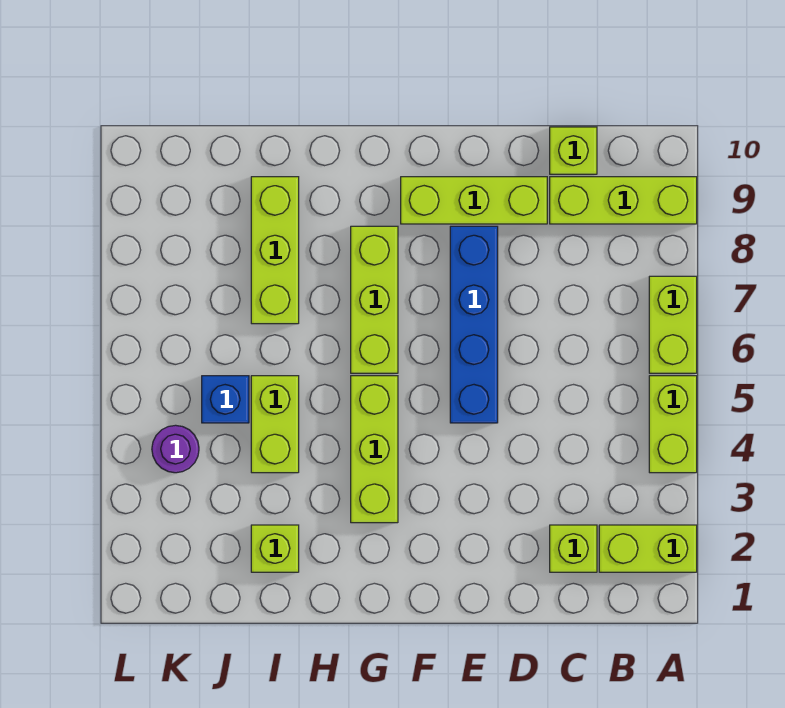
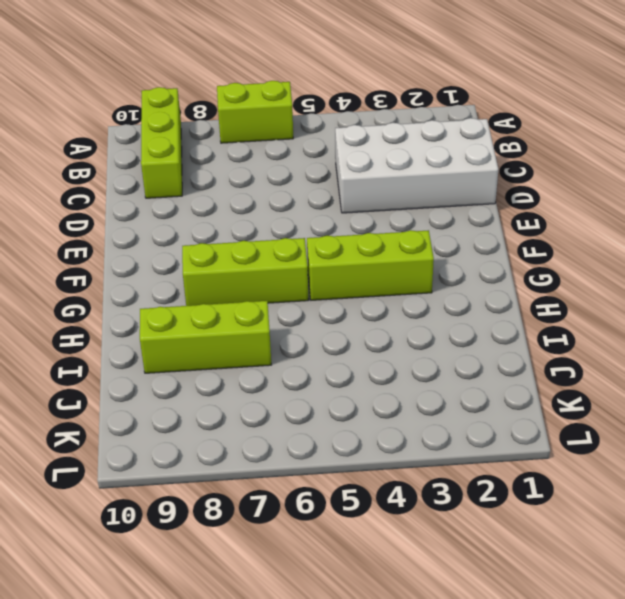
white 2x4 brick [335,118,498,213] -> lime 1x1 brick [550,525,597,572]
none -> lime 1x2 brick [599,525,697,572]
none -> lime 1x2 brick [649,376,697,473]
none -> lime 1x1 brick [550,127,597,174]

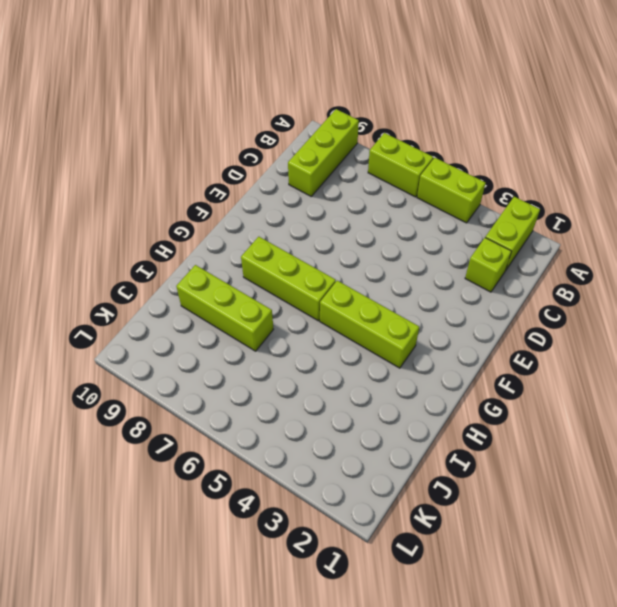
none -> lime 1x1 brick [550,127,597,174]
none -> lime 1x3 brick [401,177,547,224]
none -> blue 1x4 brick [450,226,498,423]

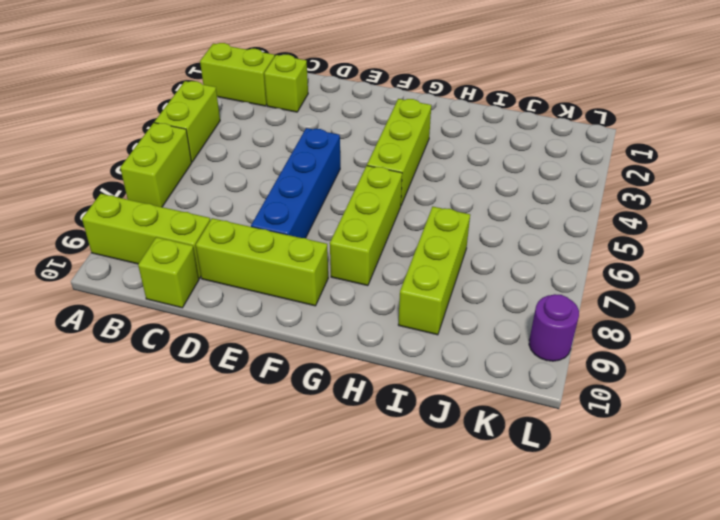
purple 1x1 round brick [529,294,579,361] -> purple 1x1 round brick moved to [152,425,199,473]
none -> lime 1x1 brick [251,525,299,572]
none -> lime 1x2 brick [251,376,299,473]
none -> blue 1x1 brick [202,376,249,423]

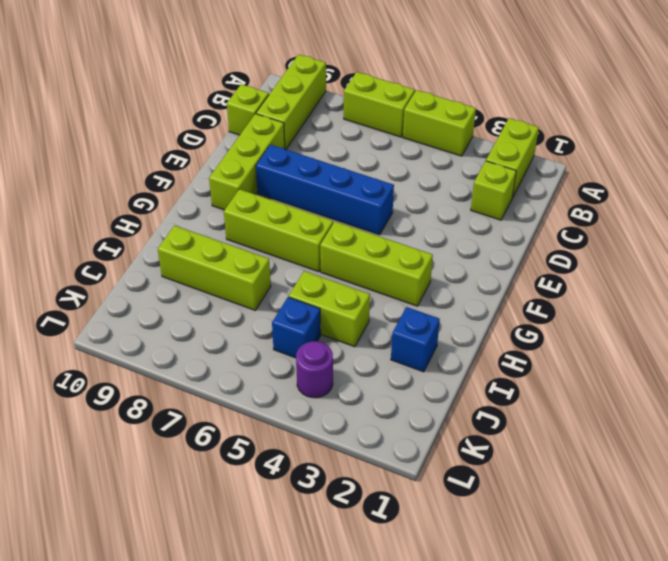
blue 1x1 brick [391,307,440,372] -> lime 1x1 brick [251,525,299,572]

